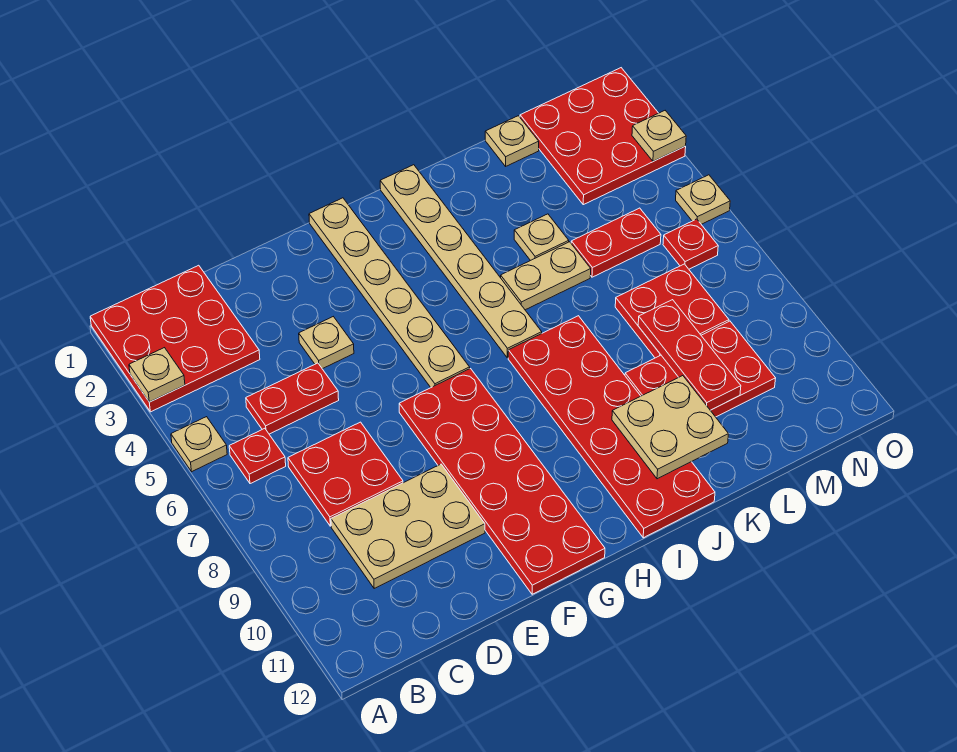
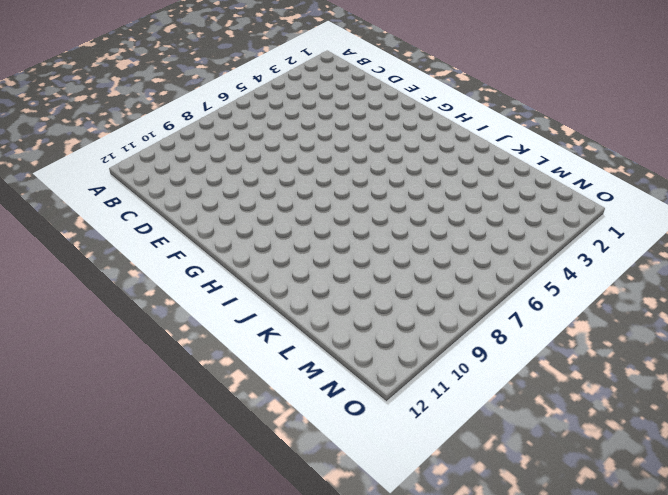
none -> red 3x3 plate [90,265,260,412]
none -> tan 1x1 plate [171,417,227,472]
none -> red 1x1 plate [229,428,286,484]

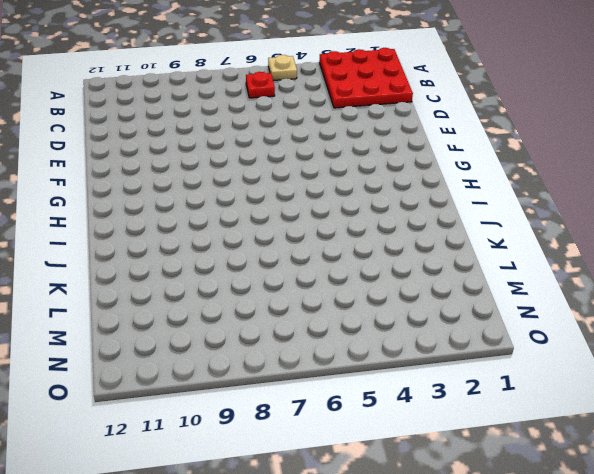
none -> red 1x2 plate [246,363,339,434]
none -> red 2x2 plate [288,422,403,526]
none -> tan 2x3 plate [331,464,485,588]

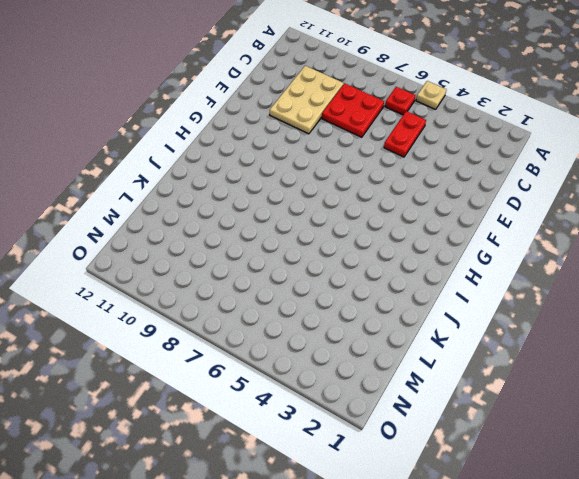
none -> red 3x3 plate [90,265,260,412]
none -> tan 1x1 plate [299,317,354,369]
none -> red 2x6 plate [399,369,605,594]

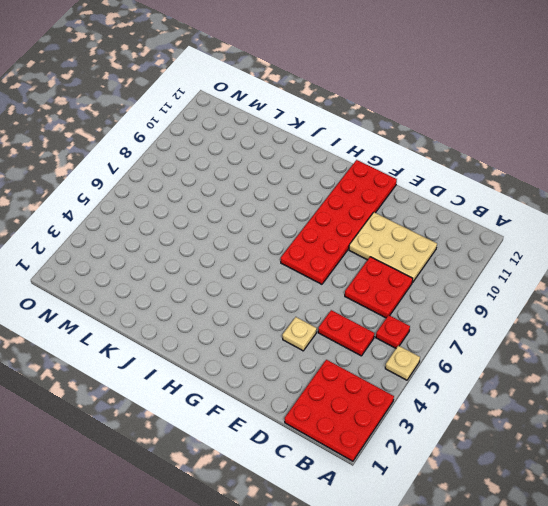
none -> tan 1x6 plate [309,198,470,387]
none -> tan 1x6 plate [380,165,542,358]
none -> red 2x6 plate [508,316,715,538]

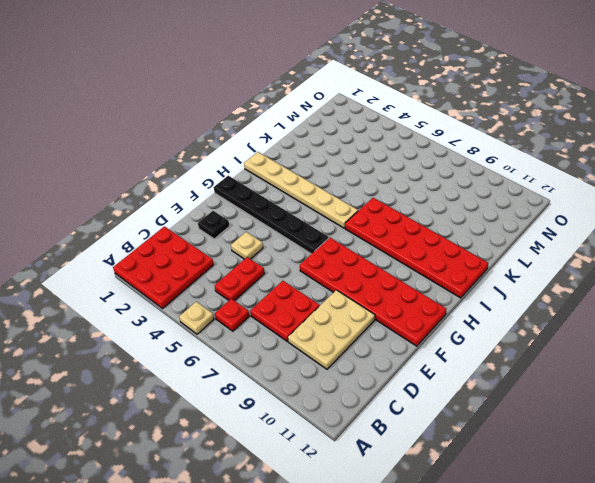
black 1x1 plate [198,211,229,239] -> none
black 1x6 plate [214,176,329,254] -> tan 1x6 plate [309,198,470,387]
none -> tan 1x2 plate [501,242,591,310]
none -> tan 1x1 plate [514,214,569,261]
none -> red 2x3 plate [625,321,776,417]

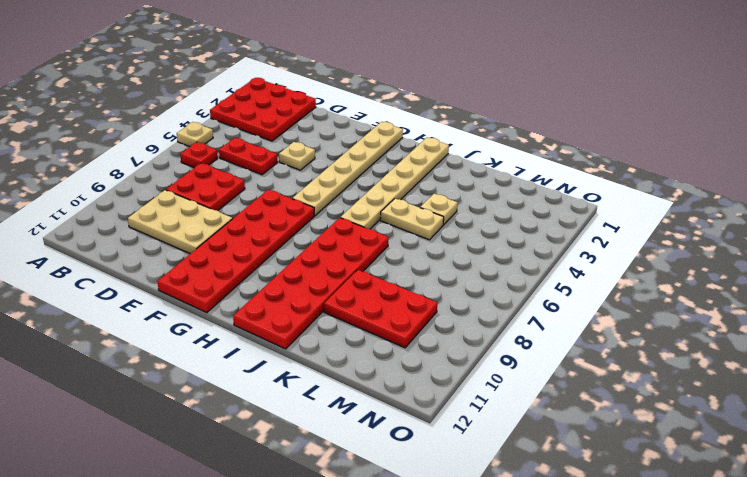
none -> tan 1x1 plate [485,116,539,166]
none -> red 1x2 plate [571,208,661,277]
none -> red 2x2 plate [615,264,729,358]

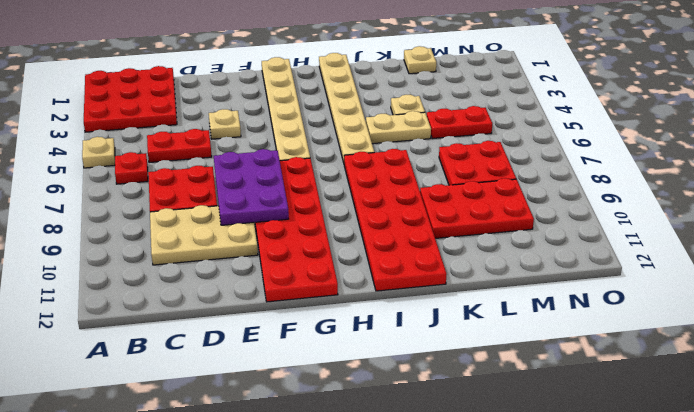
purple 2x3 plate [214,149,289,225] -> none
none -> red 3x3 plate [520,68,686,205]
none -> red 1x1 plate [663,219,718,269]
none -> tan 1x1 plate [676,175,730,224]

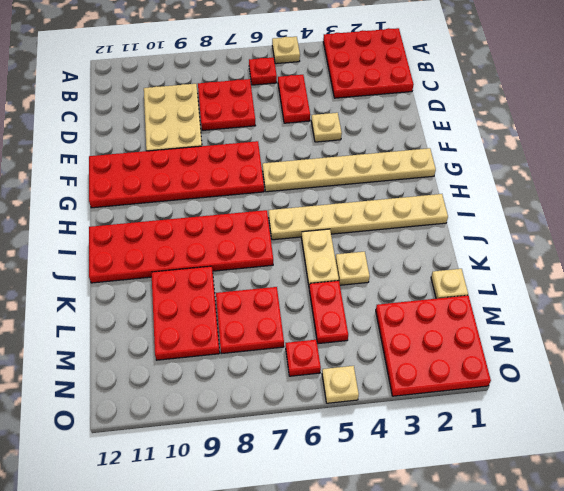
none -> tan 1x1 plate [129,348,185,402]
none -> tan 2x2 plate [612,376,728,479]
none -> red 1x3 plate [638,300,741,410]

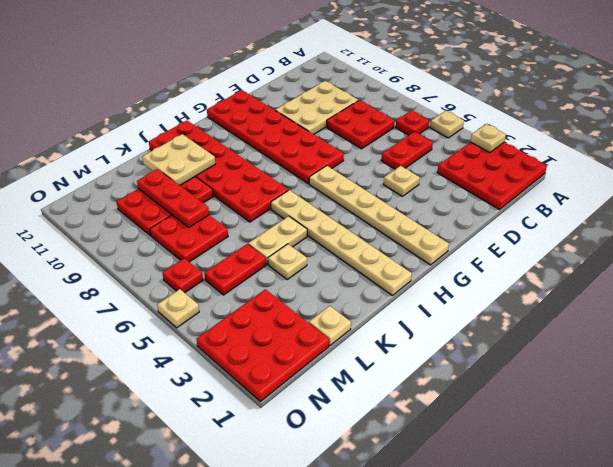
none -> tan 1x1 plate [632,111,686,161]

